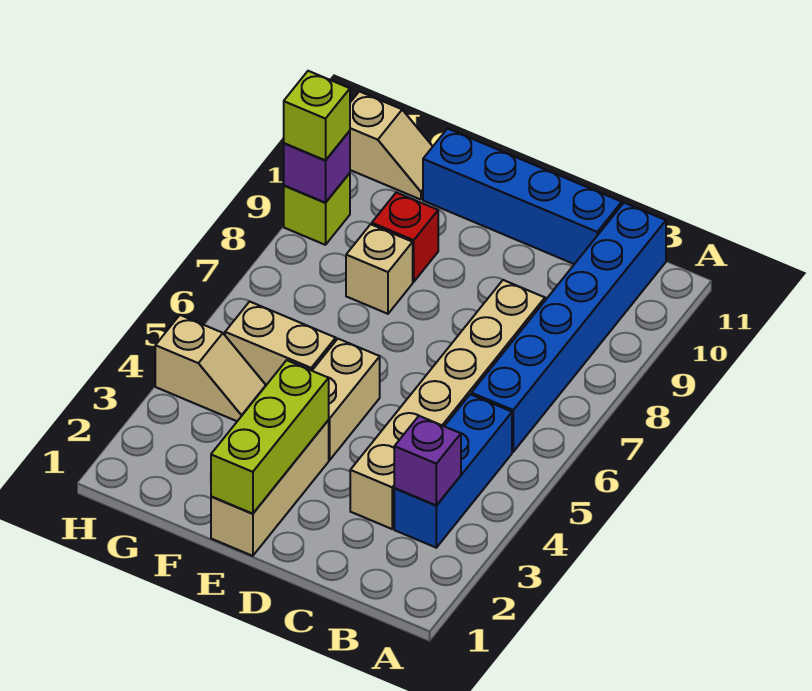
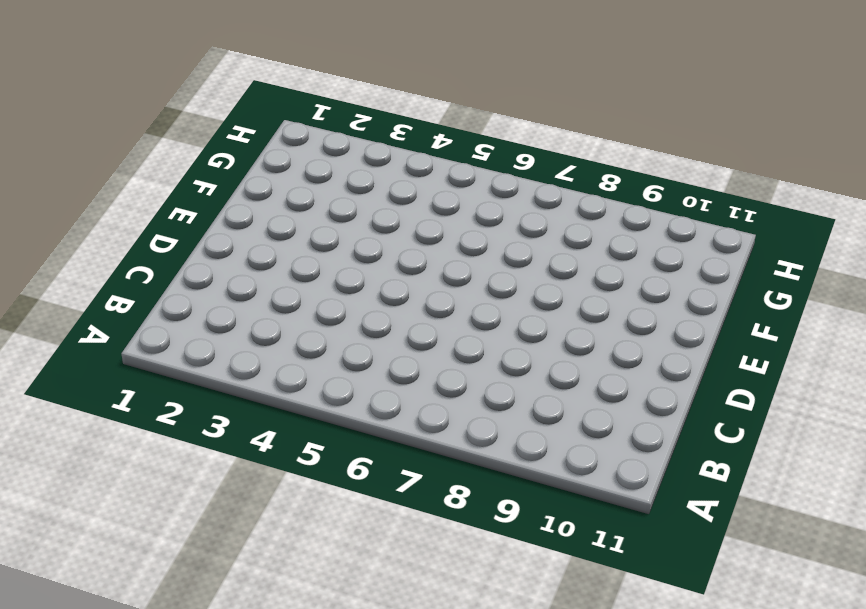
none -> blue 1x3 brick [394,394,512,548]
none -> blue 1x6 brick [471,203,666,452]
none -> tan 1x6 brick [350,280,545,529]

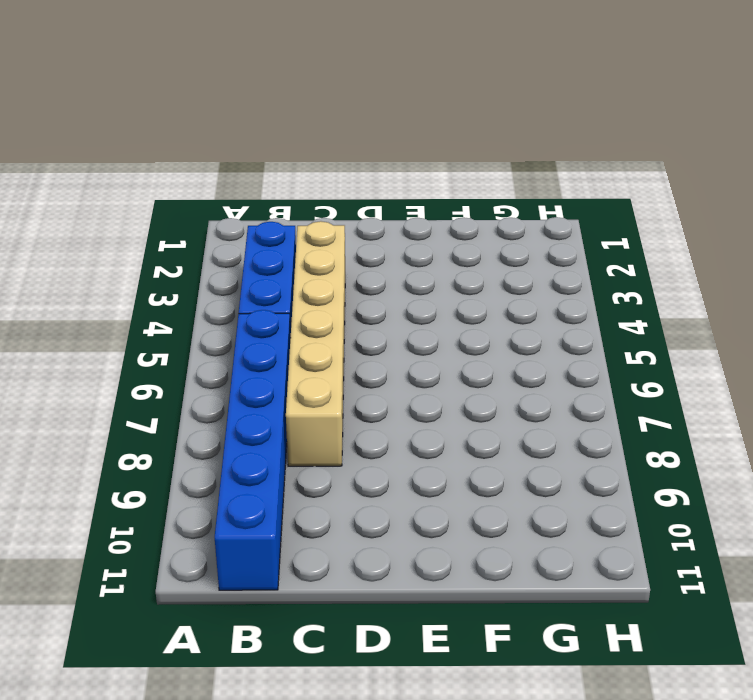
none -> blue 1x4 brick [423,129,622,264]
none -> tan 1x3 brick [211,420,329,556]
none -> tan 1x2 brick [312,339,380,460]

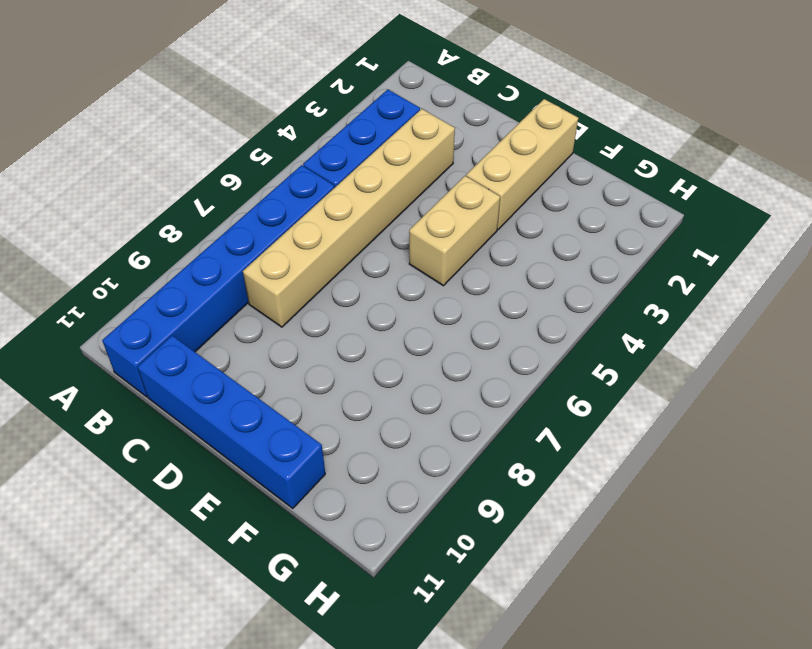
none -> tan 1x2 brick [225,302,336,385]
none -> tan 1x1 brick [346,224,413,314]
none -> red 1x1 brick [372,192,438,282]

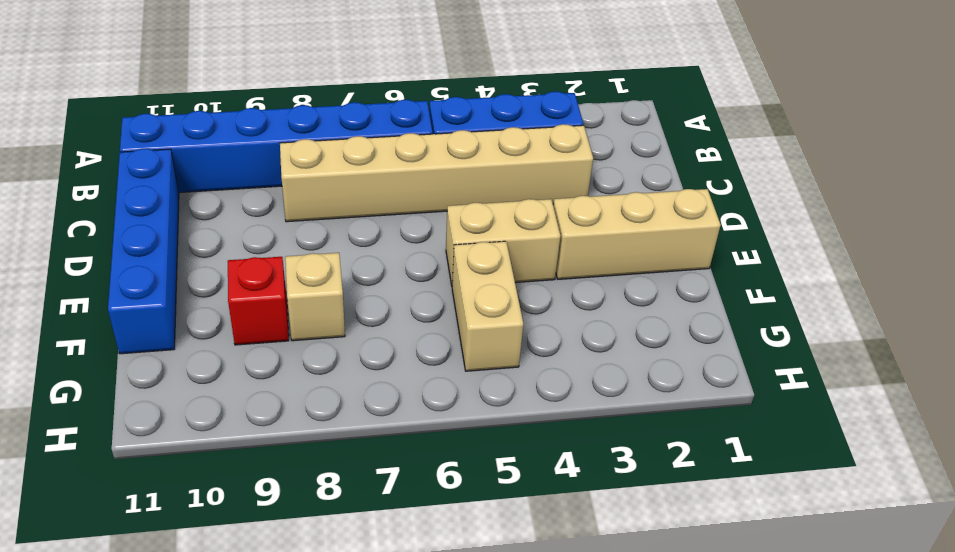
none -> tan 1x2 slope [155,315,266,421]
none -> tan 1x2 slope [350,91,433,200]
none -> lime 1x1 brick [284,173,350,245]

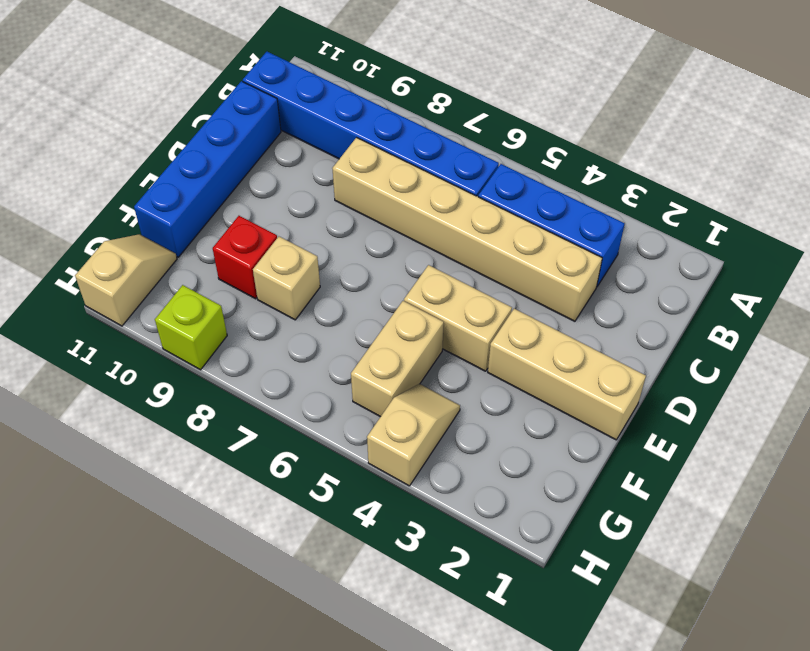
none -> purple 1x1 brick [394,416,461,505]
none -> lime 1x3 brick [211,360,329,514]
none -> purple 1x1 brick [284,131,350,203]

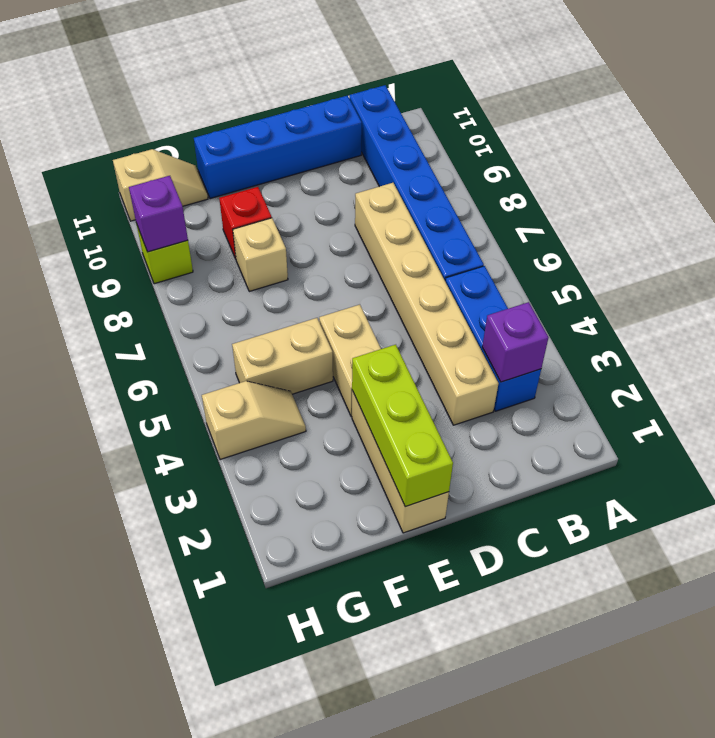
none -> lime 1x1 brick [284,71,350,161]

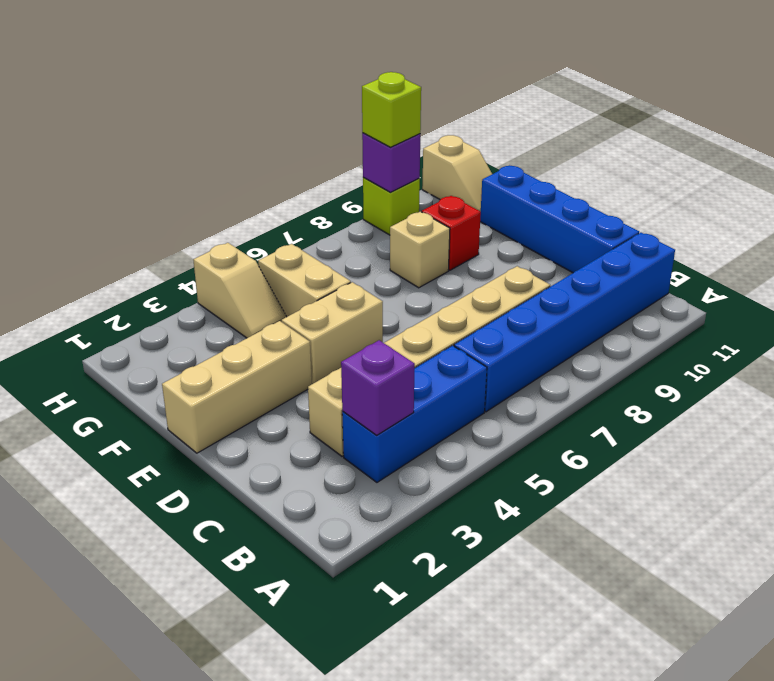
none -> lime 1x3 brick [211,360,329,514]

